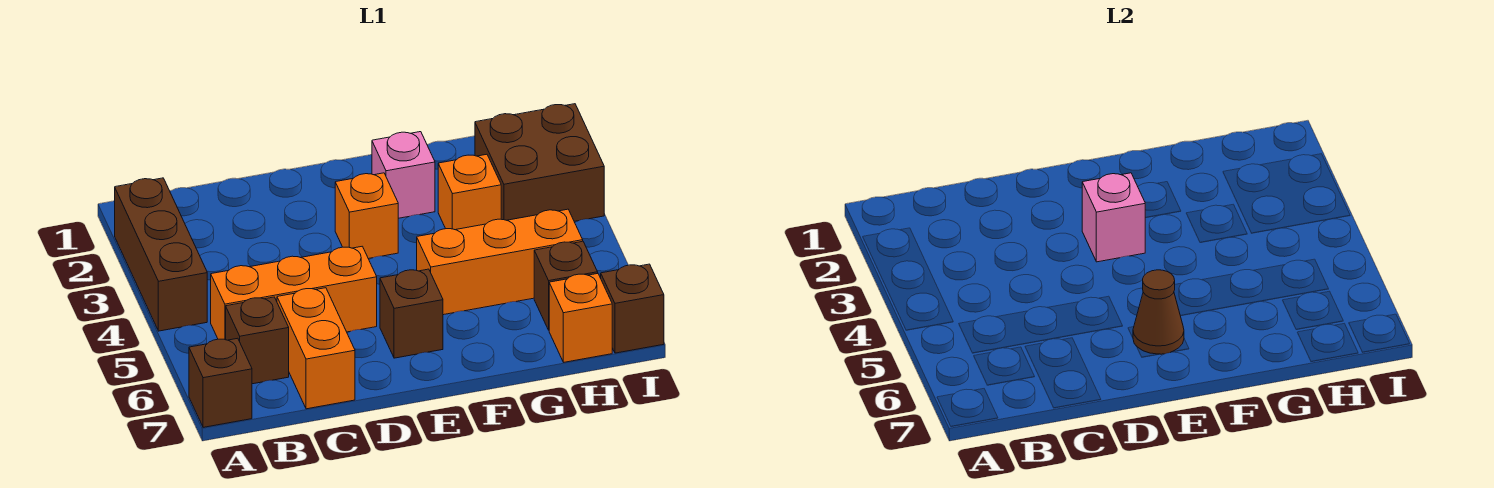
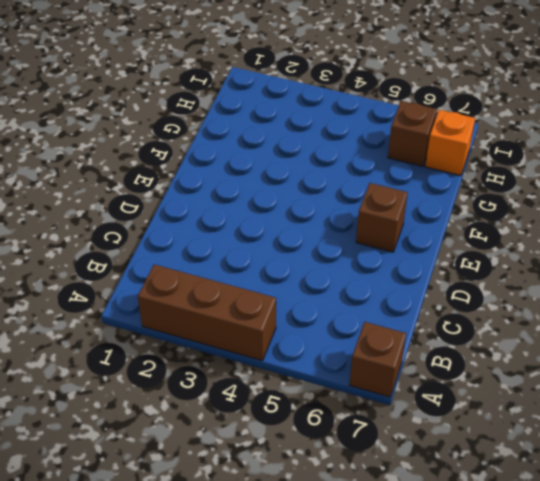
none -> orange 1x3 brick [211,246,377,340]
none -> brown 1x1 brick [226,297,289,384]
none -> orange 1x2 brick [277,288,355,409]

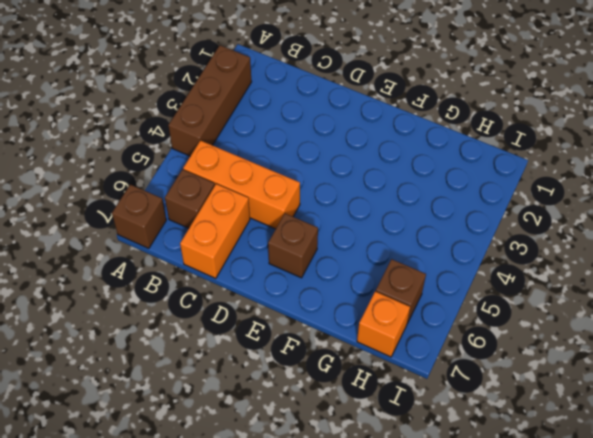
none -> orange 1x1 brick [335,173,398,259]
none -> pink 1x1 brick [372,132,435,218]
none -> orange 1x3 brick [417,209,583,315]

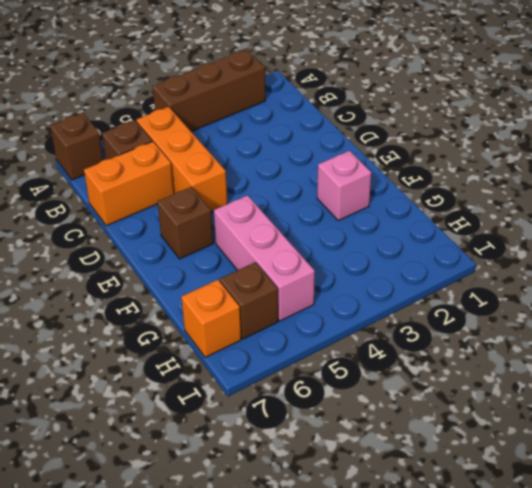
pink 1x3 brick [214,195,315,321] -> orange 1x3 brick [417,209,583,315]
none -> orange 1x1 brick [335,173,398,259]
none -> orange 1x1 brick [438,154,501,230]
none -> brown 2x2 brick [475,104,604,221]

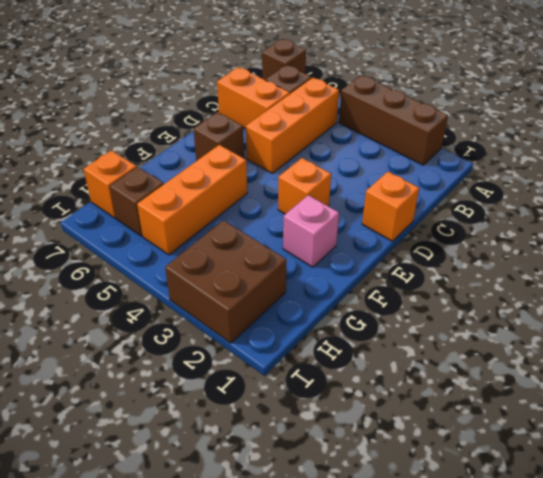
orange 1x1 brick [362,172,419,241] -> orange 1x1 brick moved to [438,154,501,230]
none -> brown 1x1 brick [601,264,664,353]
none -> pink 1x1 brick [1082,173,1145,262]
none -> brown 1x1 cone [1133,270,1184,354]

